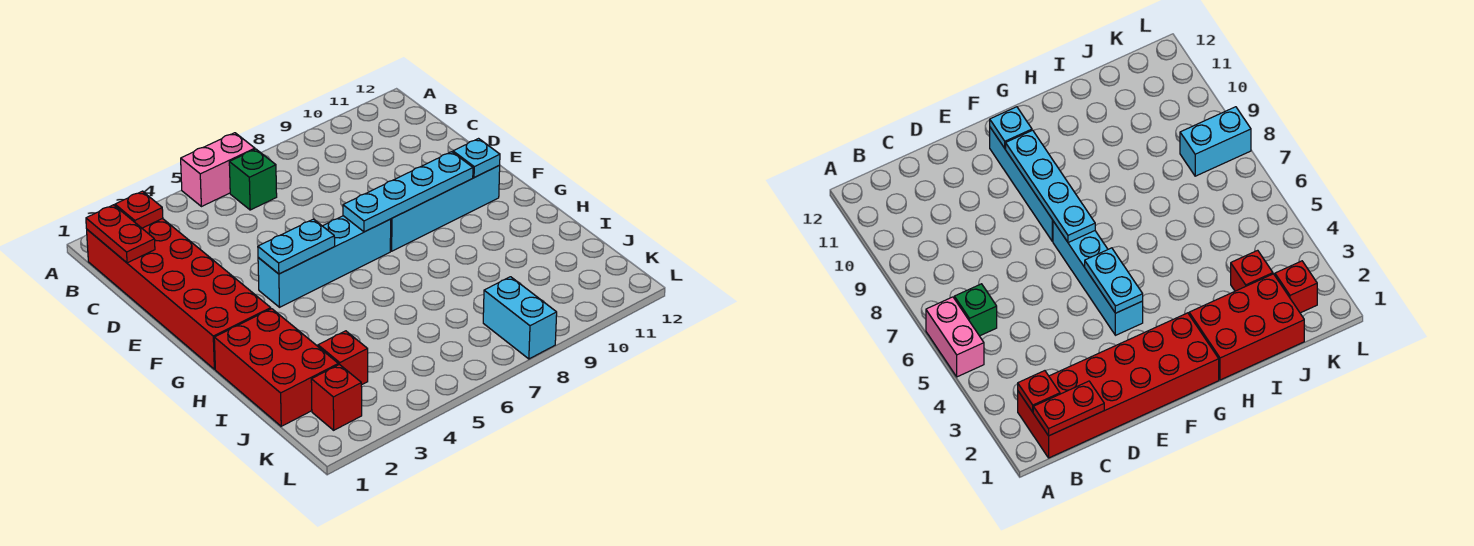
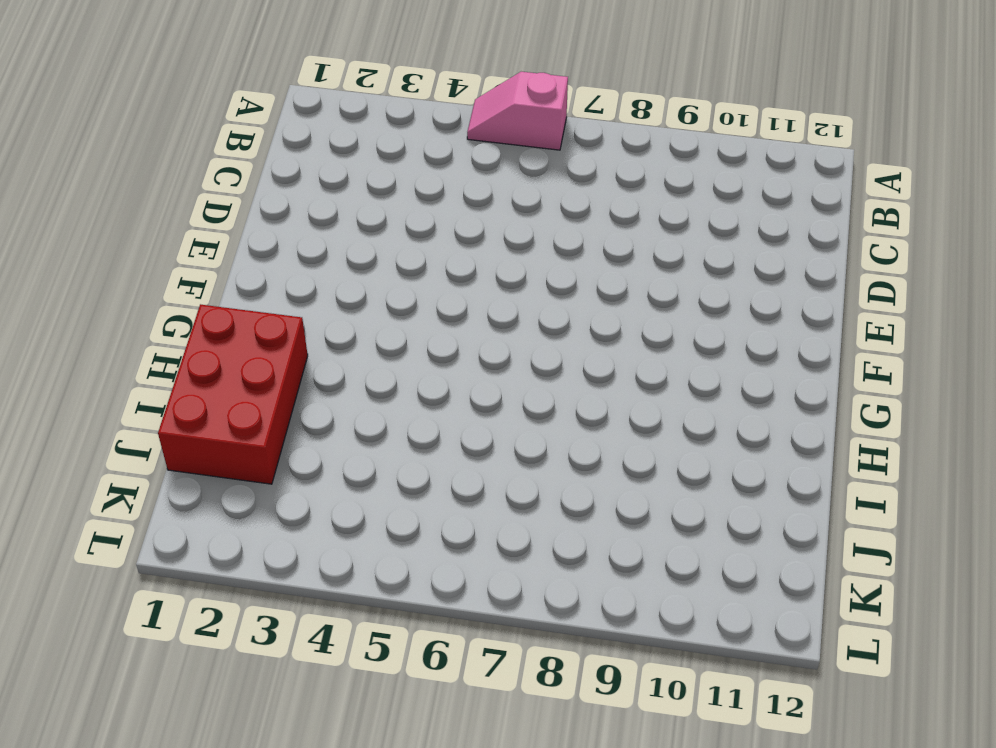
pink 1x2 slope [467,72,568,150] -> pink 1x2 brick [181,133,255,207]
none -> red 2x6 brick [87,219,271,369]
none -> green 1x1 brick [229,149,277,210]
none -> cyan 1x4 brick [258,216,391,307]

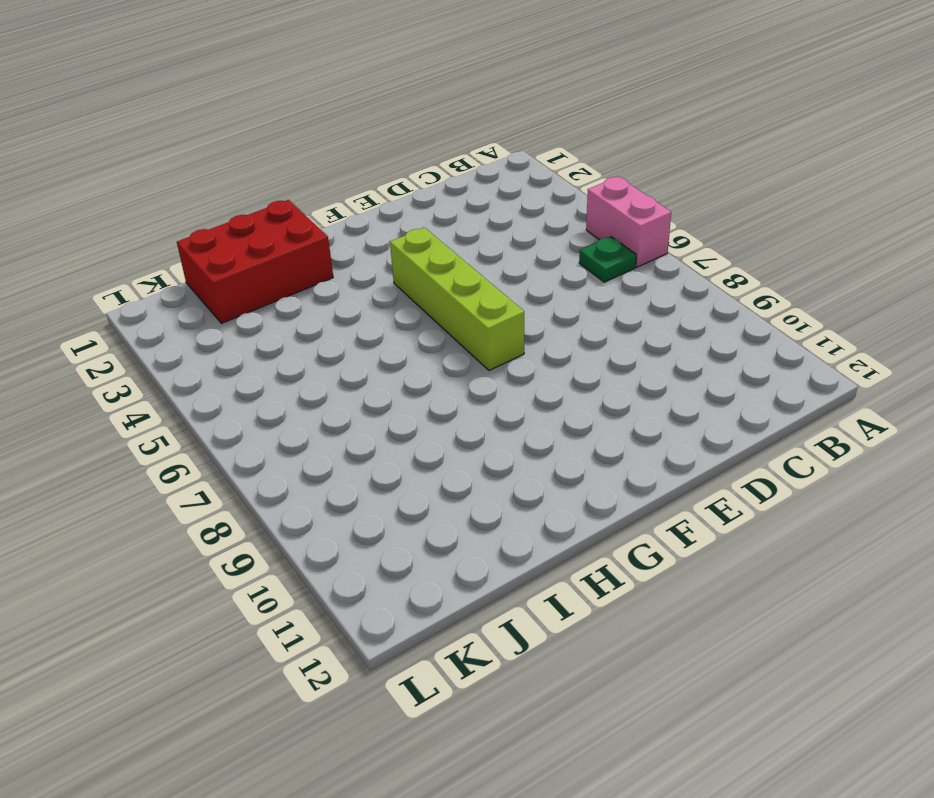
green 1x1 plate [579,236,636,282] -> green 1x1 brick [229,149,277,210]
lime 1x4 brick [390,228,524,370] -> cyan 1x4 brick [258,216,391,307]
none -> red 2x6 brick [87,219,271,369]
none -> cyan 1x4 brick [390,165,500,251]
none -> red 1x1 brick [318,331,368,385]

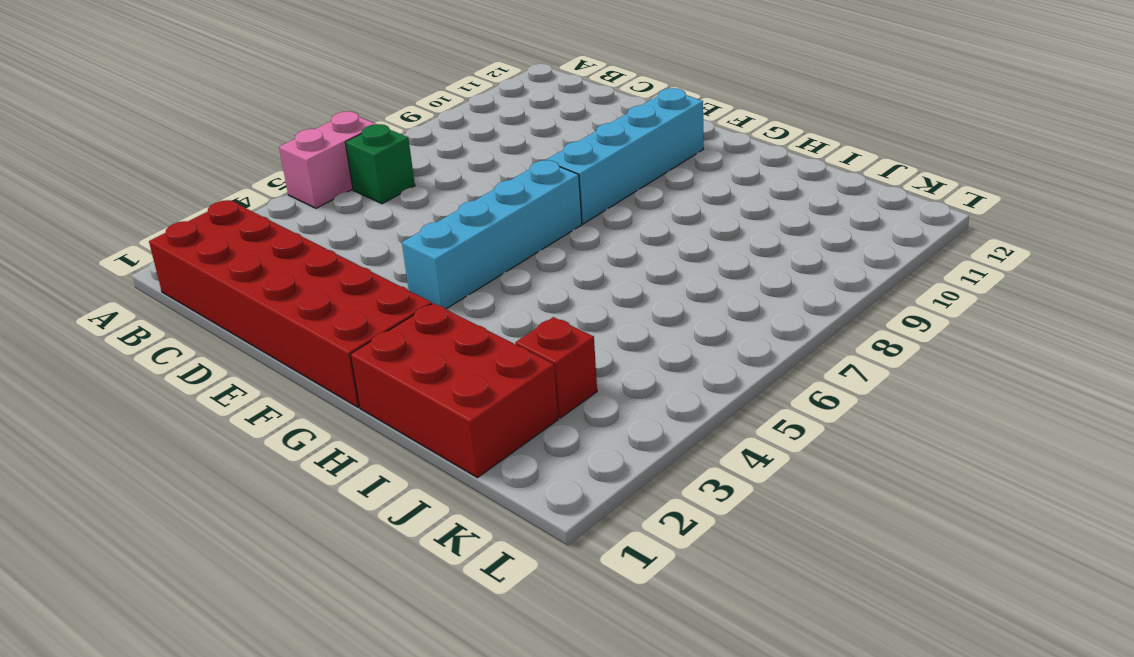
none -> red 1x1 brick [311,364,362,430]
none -> cyan 1x2 brick [483,277,557,359]
none -> red 1x2 plate [86,205,155,263]

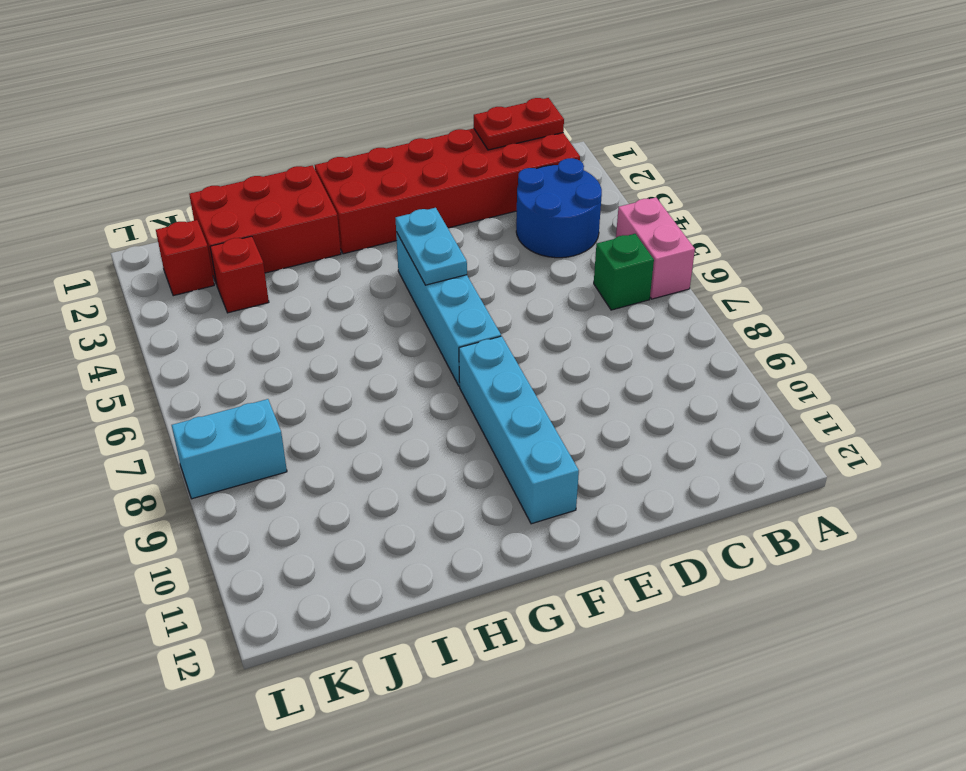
blue 2x2 round brick [516,158,602,258] -> none
none -> red 1x1 plate [115,191,163,228]
none -> cyan 1x4 plate [343,152,473,232]
none -> cyan 1x1 plate [453,139,500,178]

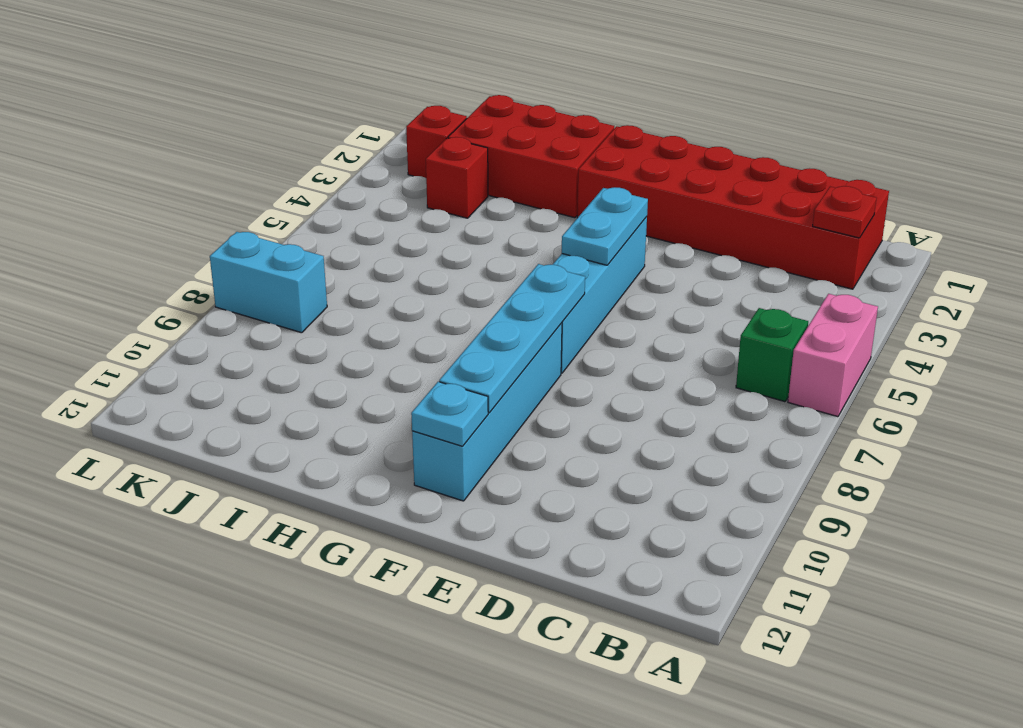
none -> red 1x2 plate [86,205,155,263]

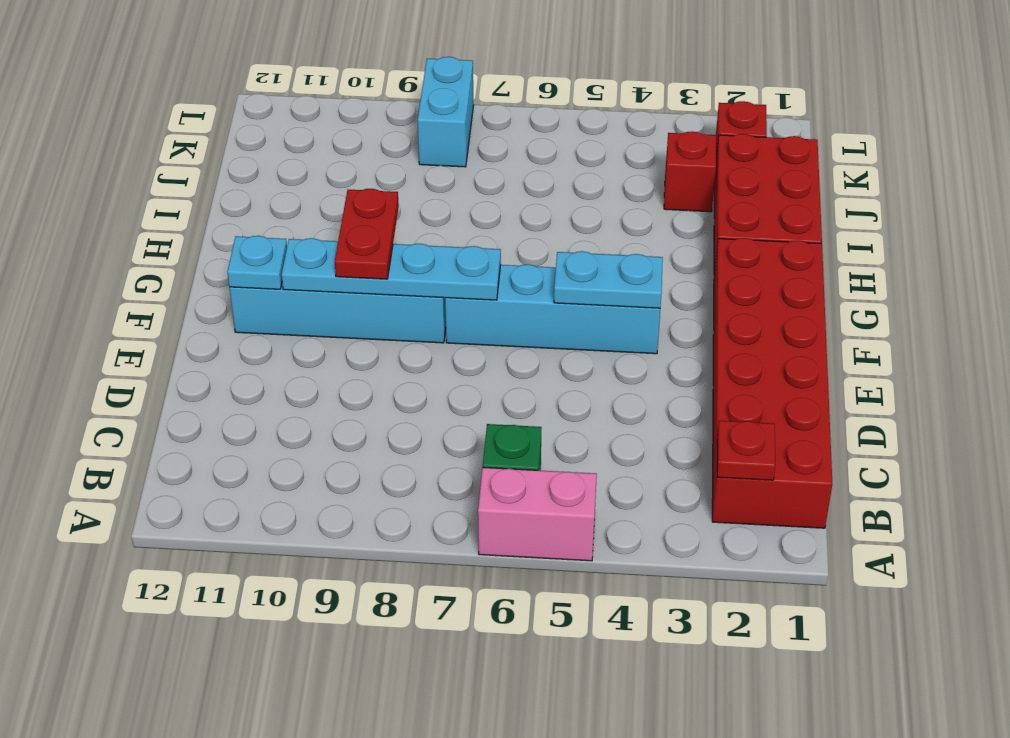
red 1x2 plate [335,189,399,279] -> red 1x2 plate moved to [86,205,155,263]

